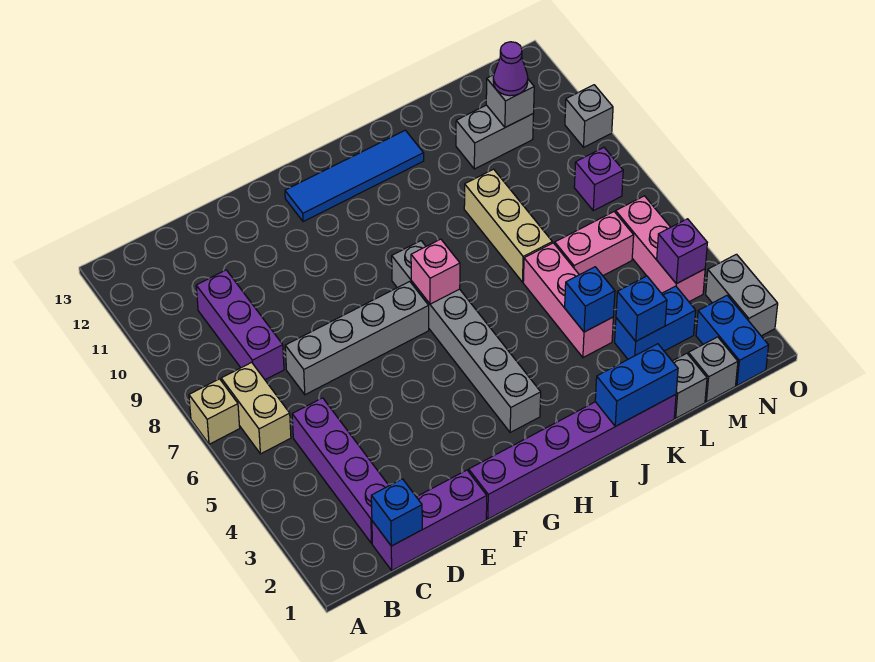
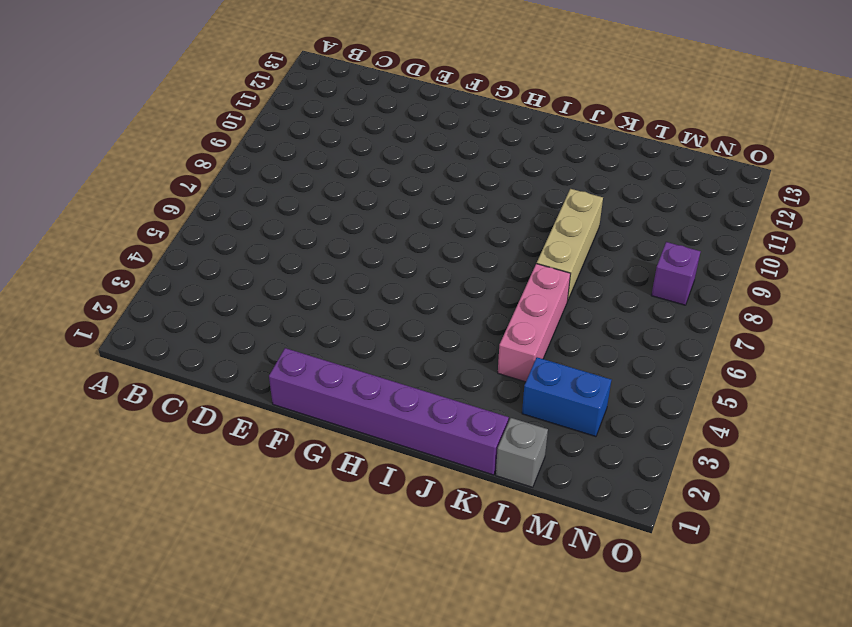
none -> tan 1x1 brick [189,379,240,444]
none -> tan 1x2 brick [221,362,291,454]
none -> purple 1x3 brick [372,470,487,570]

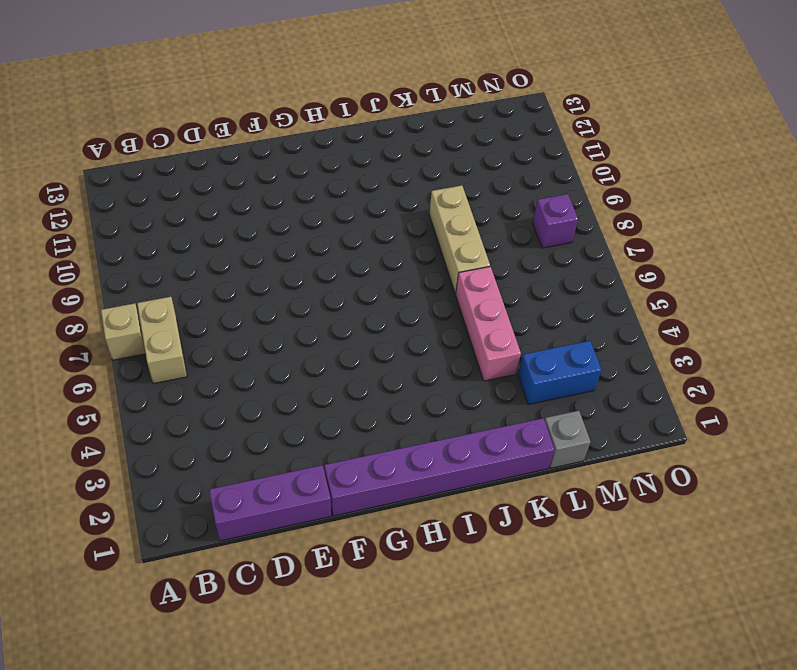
none -> purple 1x4 brick [292,398,389,543]
none -> purple 1x3 brick [196,270,284,380]
none -> grey 1x4 brick [285,281,429,395]

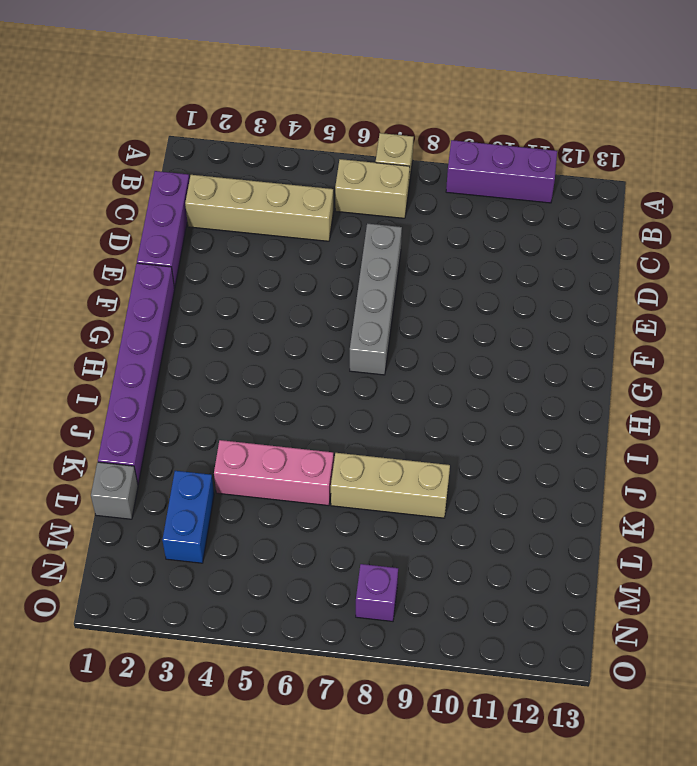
purple 1x3 brick [446,140,557,203] -> purple 1x3 brick moved to [196,270,284,380]
tan 1x4 brick [185,175,334,241] -> purple 1x4 brick [292,398,389,543]
none -> blue 1x4 tile [285,130,424,222]
none -> grey 1x6 brick [392,241,541,433]
none -> pink 1x2 brick [555,212,634,276]

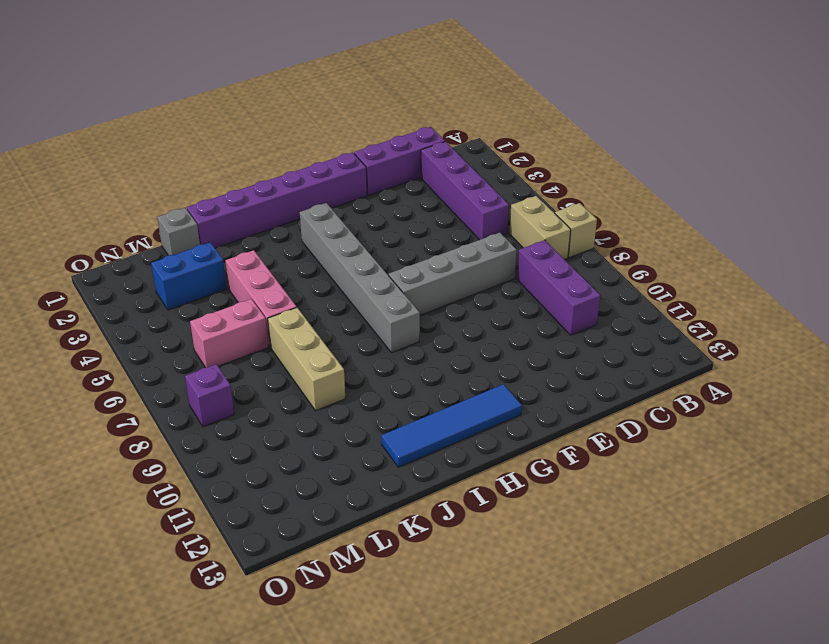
none -> grey 1x2 brick [456,105,534,169]
none -> grey 1x1 brick [688,337,738,402]
none -> blue 1x2 brick [696,296,769,385]

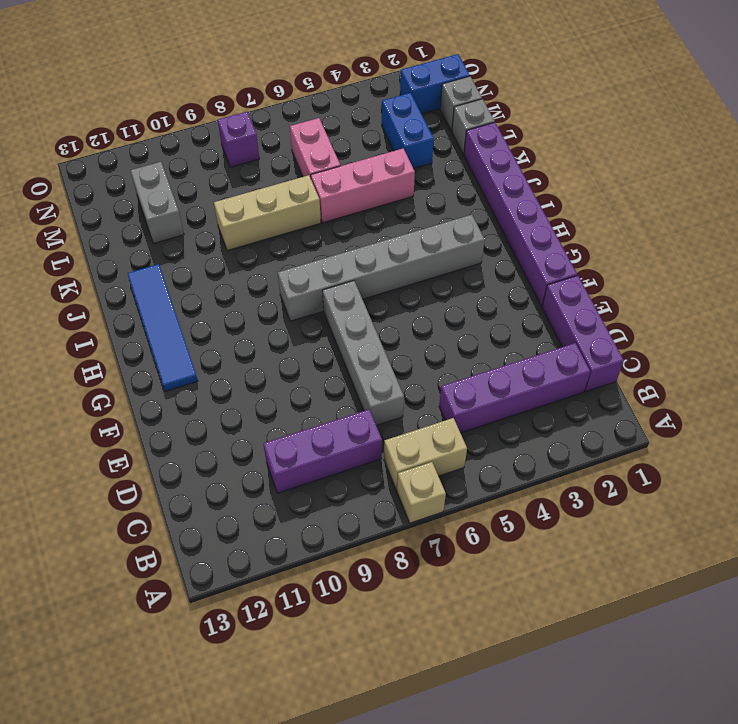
none -> pink 1x3 brick [616,196,705,302]
none -> grey 1x2 brick [706,254,778,336]
none -> grey 1x1 brick [565,85,613,147]

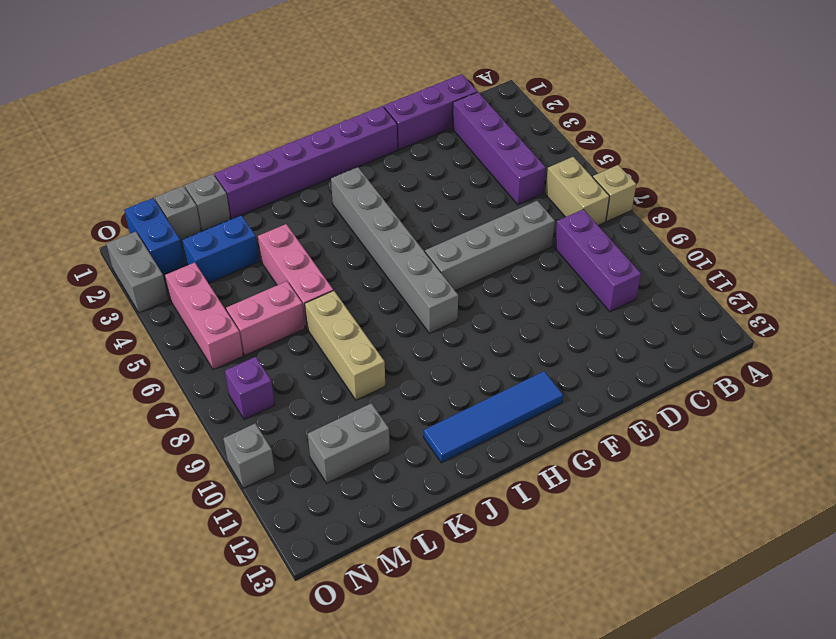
none -> blue 1x1 brick [371,479,422,546]
none -> pink 1x1 brick [411,239,460,304]
none -> blue 1x2 brick [595,344,678,426]

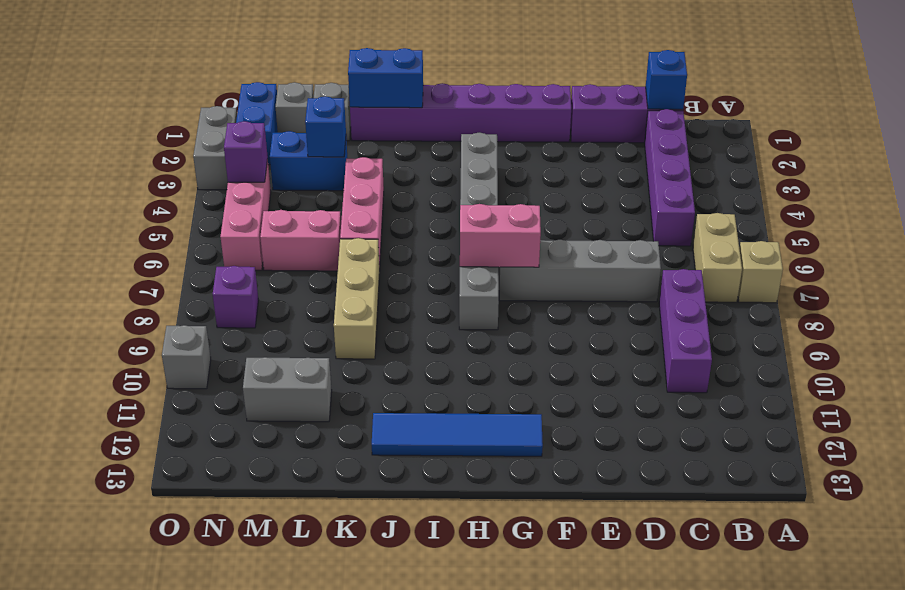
pink 1x2 brick [460,204,541,267] -> pink 1x1 brick [411,239,460,304]
none -> blue 1x1 brick [565,267,615,332]
none -> grey 1x1 brick [486,75,534,127]
none -> purple 1x1 cone [493,42,528,96]

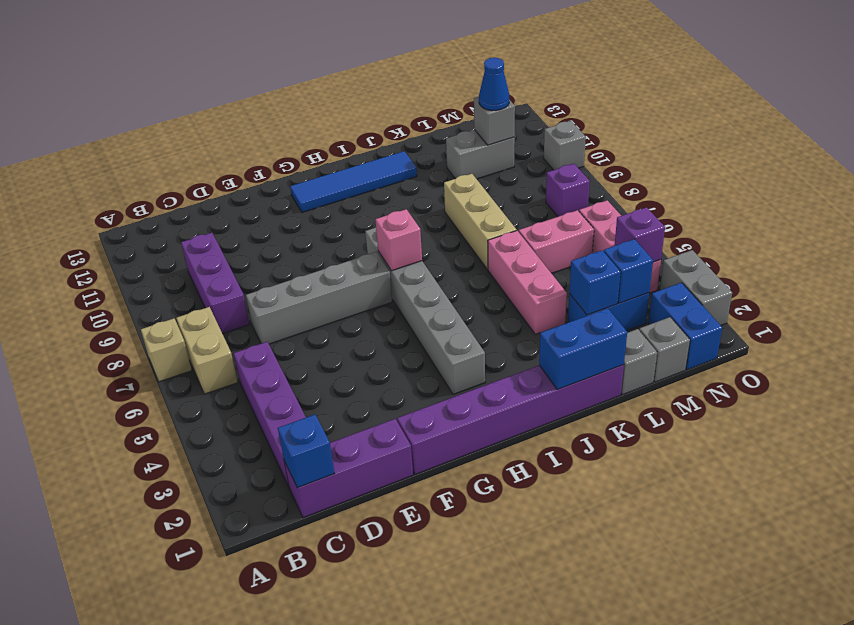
blue 1x1 brick [604,239,653,303] -> blue 1x1 brick moved to [565,267,615,332]
blue 1x1 cone [479,58,509,110] -> purple 1x1 cone [493,42,528,96]

